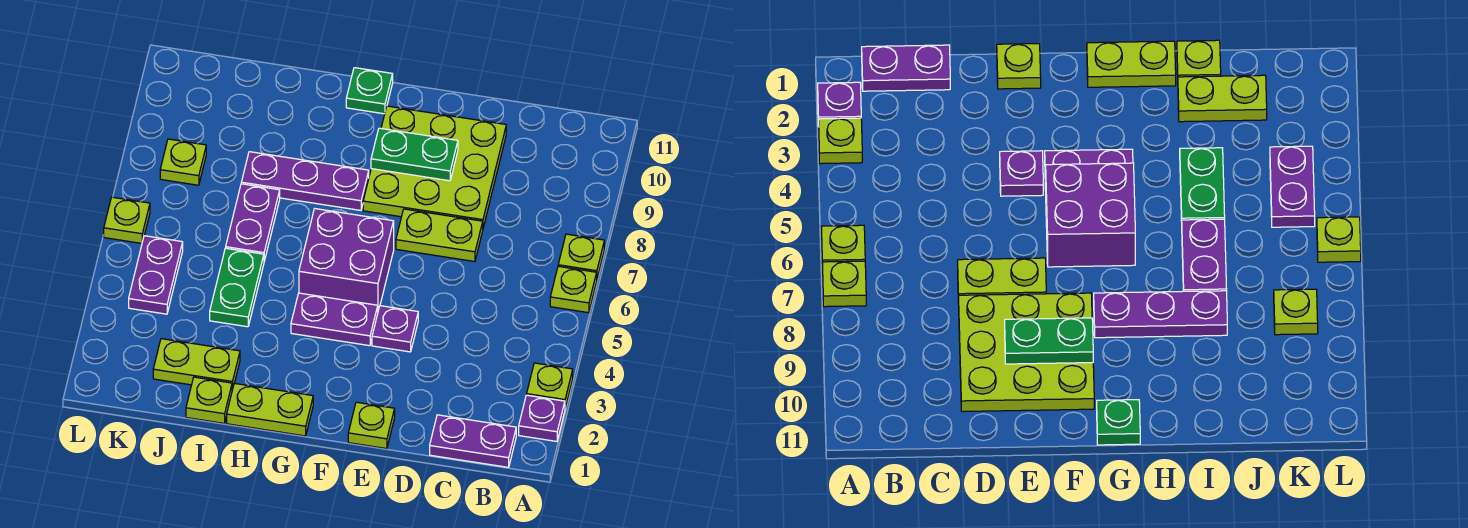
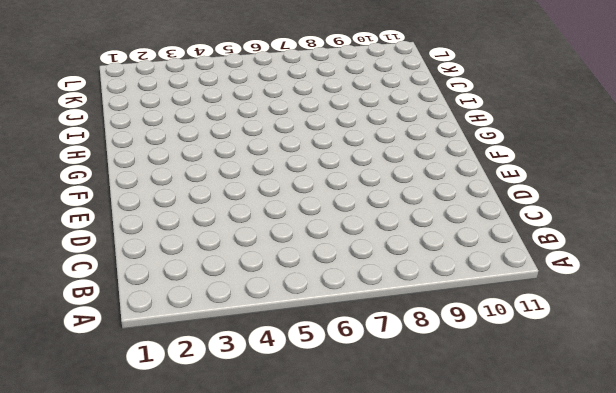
none -> purple 1x1 plate [519,395,565,441]
none -> lime 1x1 plate [527,363,573,408]
none -> lime 1x1 plate [550,266,597,313]

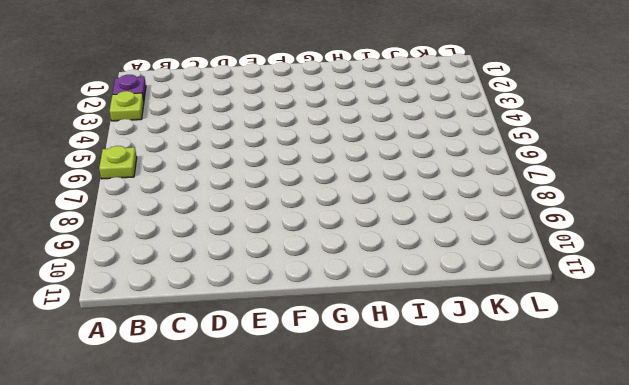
none -> lime 1x1 plate [558,234,604,278]
none -> purple 1x2 plate [430,415,516,467]
none -> lime 1x2 plate [396,209,483,262]

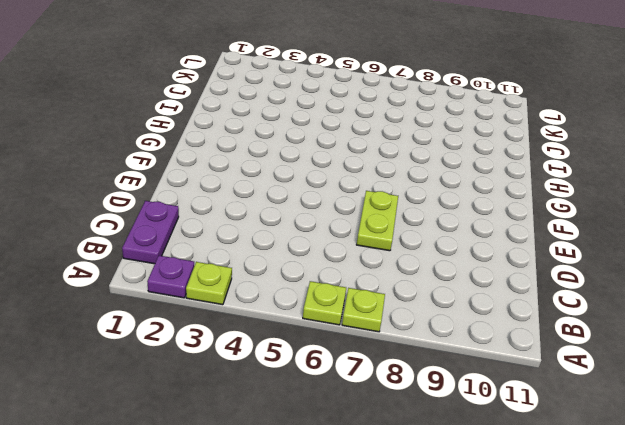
none -> lime 3x3 plate [363,106,506,228]
none -> lime 1x1 plate [348,402,395,449]
none -> purple 1x1 plate [372,306,418,352]

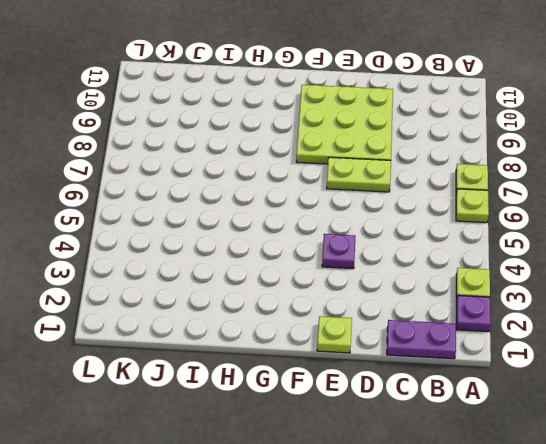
none -> purple 1x2 plate [291,293,378,346]
none -> purple 2x2 brick [299,209,394,310]
none -> lime 1x2 plate [227,383,313,436]

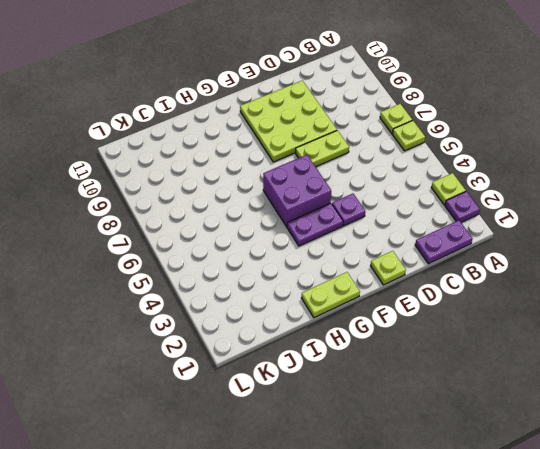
none -> purple 1x3 plate [241,152,369,210]
none -> green 1x1 plate [346,68,393,114]
none -> lime 1x1 plate [186,377,232,423]

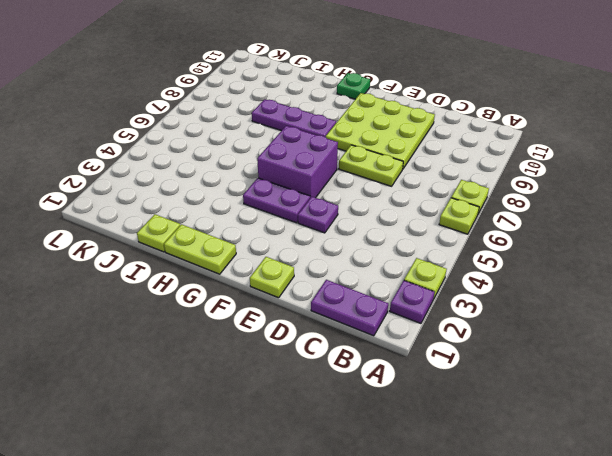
none -> lime 1x2 plate [153,339,240,390]
none -> green 1x2 plate [210,248,264,327]
none -> purple 1x2 plate [226,184,280,261]

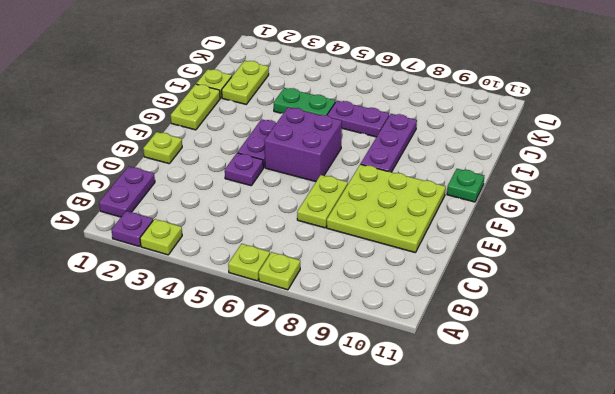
none -> purple 1x2 plate [129,236,183,314]
none -> lime 1x1 plate [160,139,206,185]
none -> lime 1x1 plate [104,197,150,243]

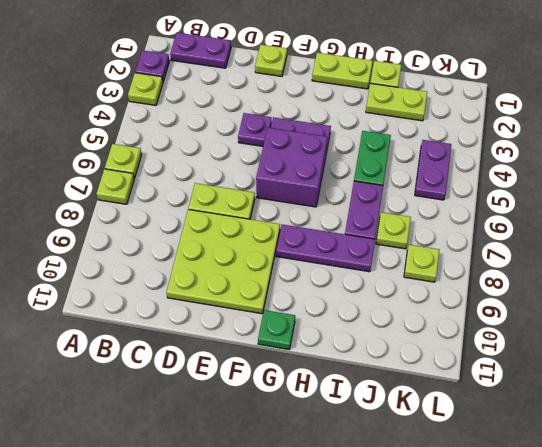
lime 1x1 plate [376,212,411,249] -> lime 1x1 plate moved to [104,197,150,243]
none -> green 1x2 plate [371,128,458,181]

